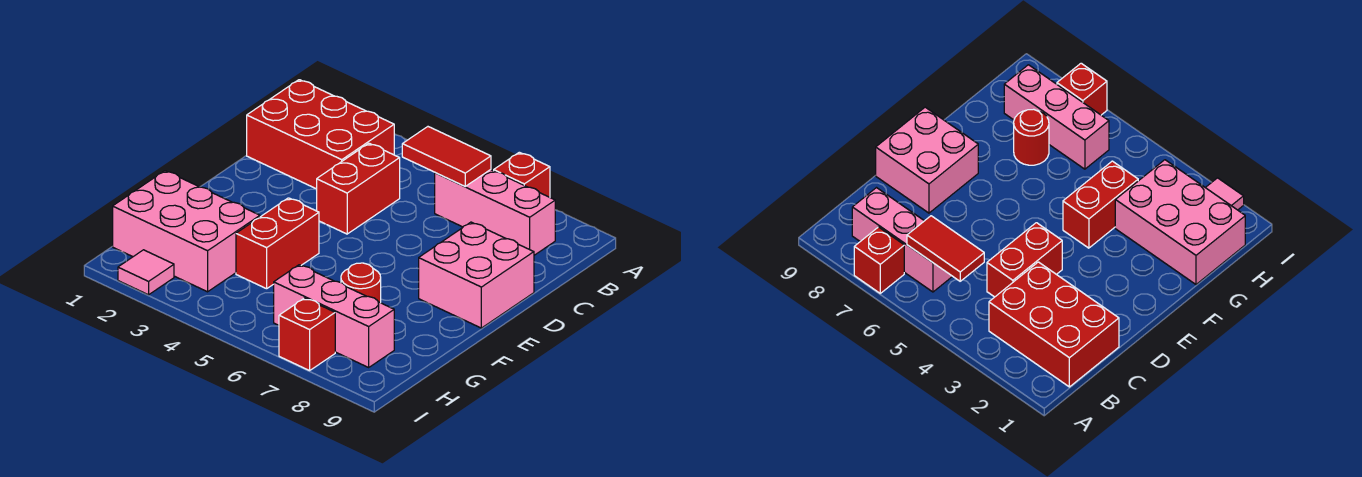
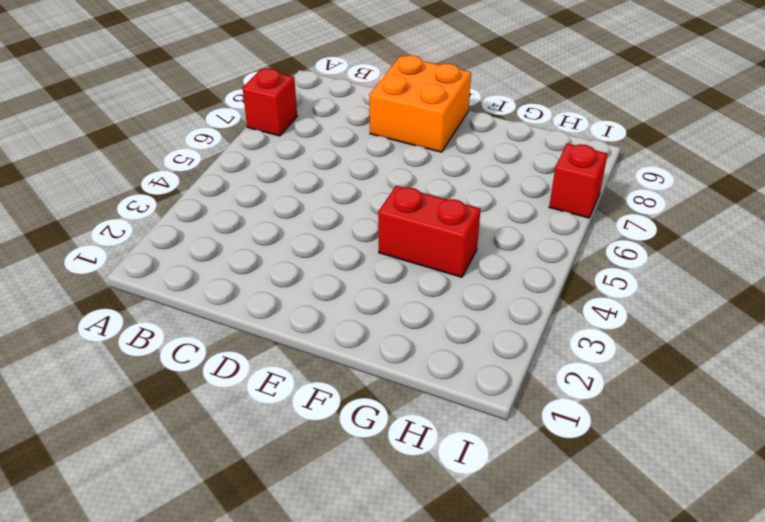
orange 2x2 brick [369,55,471,152] -> pink 2x2 brick [419,222,534,328]
none -> red 2x3 brick [247,80,394,189]
none -> pink 1x3 brick [435,170,555,255]
none -> red 1x2 brick [317,143,400,234]

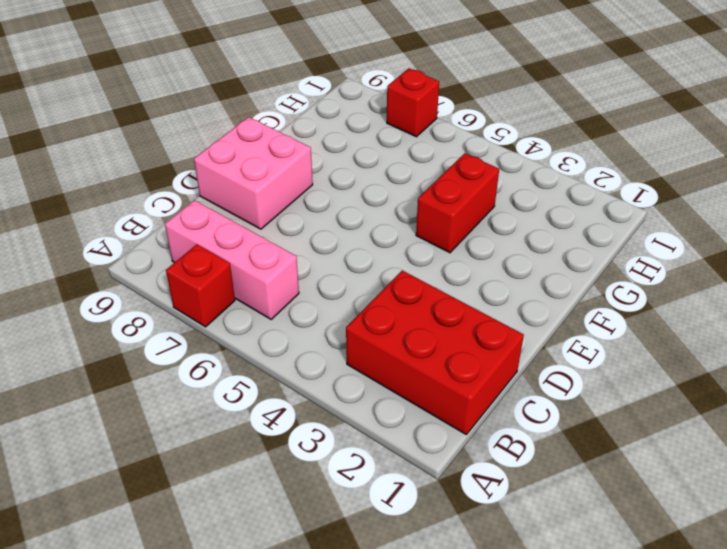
none -> red 1x2 brick [317,143,400,234]
none -> pink 2x3 brick [113,171,260,292]
none -> red 1x1 round brick [341,263,381,303]

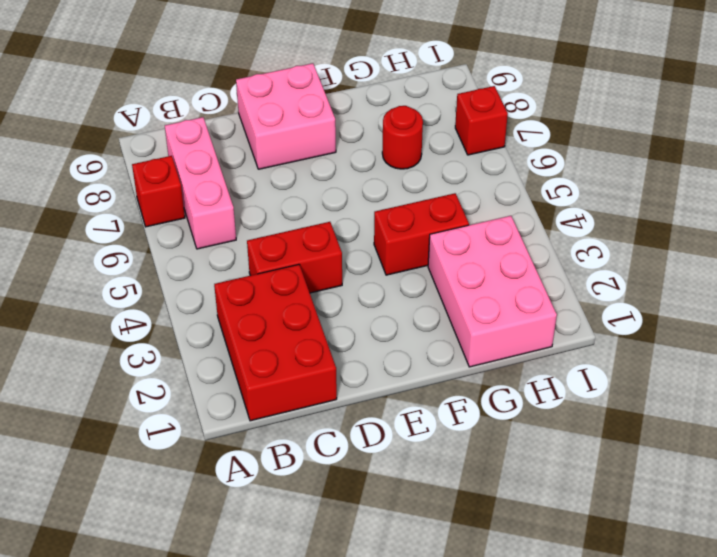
none -> pink 1x3 brick [274,265,394,367]
none -> pink 1x1 tile [118,250,174,295]
none -> red 1x2 tile [402,127,491,186]

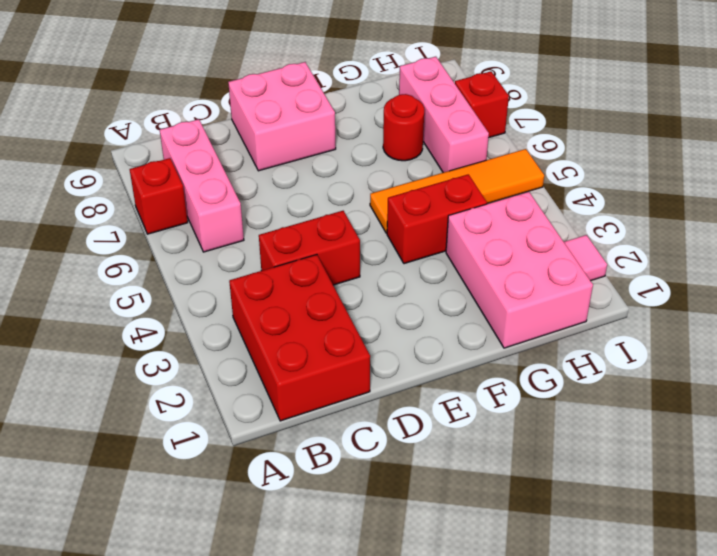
orange 1x4 tile [370,149,544,233] -> none
none -> red 1x2 tile [402,127,491,186]

